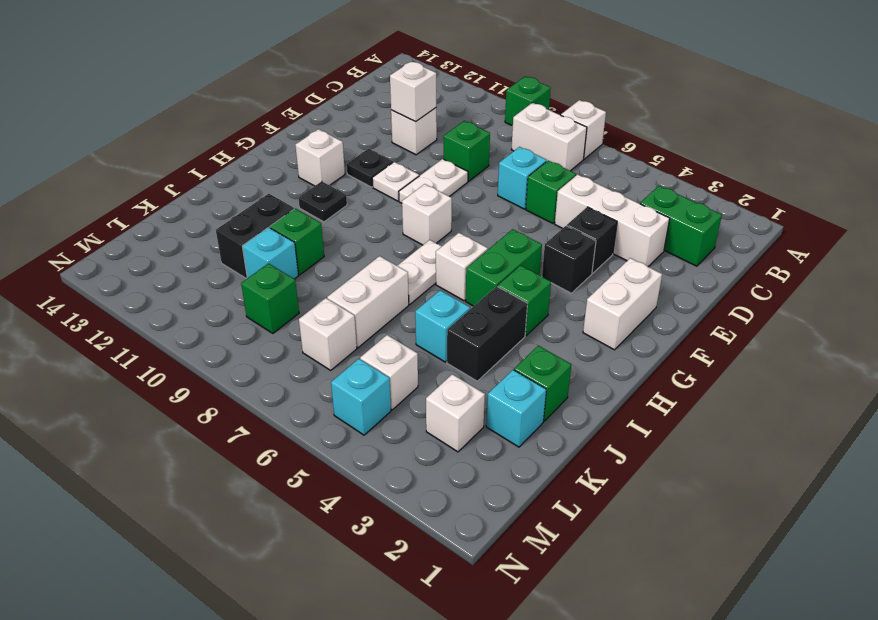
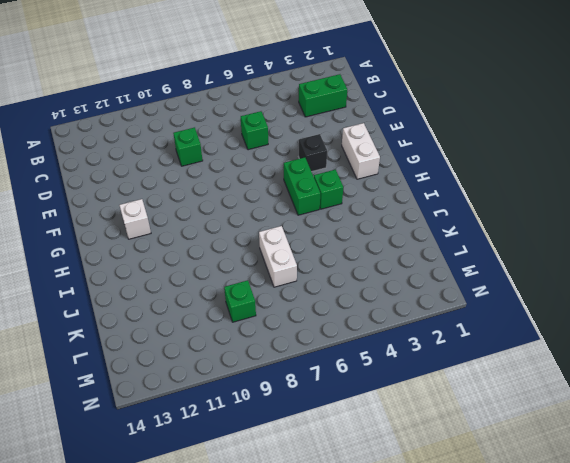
none -> white 1x1 brick [561,100,606,159]
none -> green 1x1 brick [505,76,551,126]
none -> white 1x2 brick [512,103,587,171]
none -> white 1x3 brick [555,174,670,267]

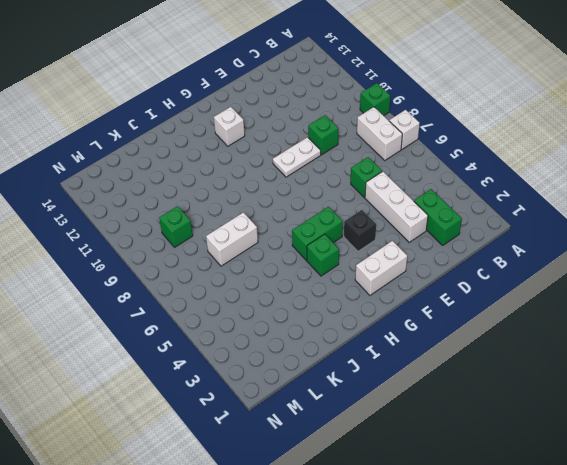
none -> cyan 1x1 brick [498,147,547,209]
none -> white 1x1 brick [391,108,437,155]
none -> black 1x1 brick [567,207,617,273]
none -> white 1x1 plate [372,162,419,201]

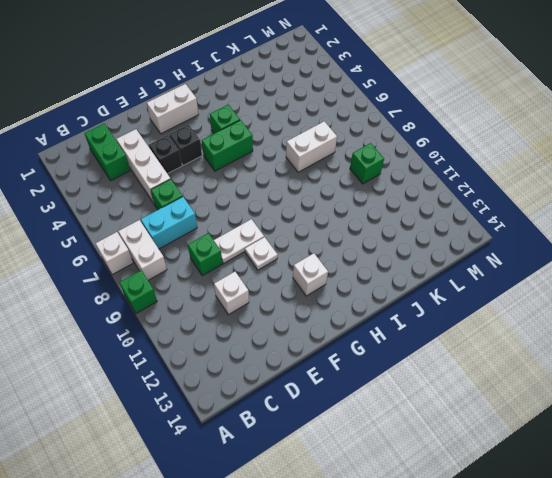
cyan 1x2 brick [141,197,197,249] -> cyan 1x1 brick [498,147,547,209]
none -> black 1x1 plate [347,149,393,187]
none -> white 1x1 brick [402,184,452,245]
none -> white 1x1 brick [436,233,488,301]
none -> white 1x2 plate [397,240,441,304]

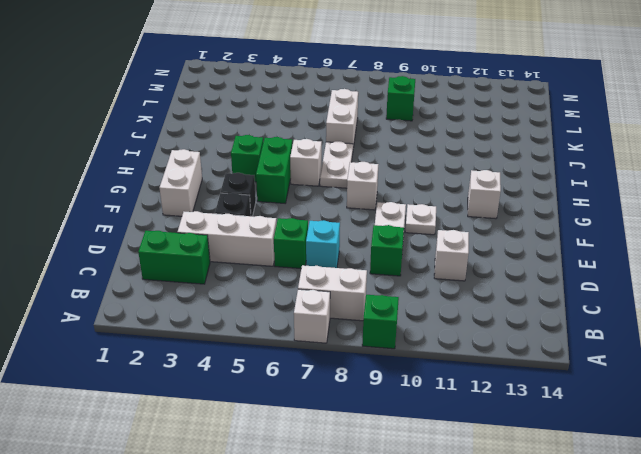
none -> black 1x1 plate [347,149,393,187]
none -> black 1x1 plate [298,181,347,222]
none -> black 1x2 brick [447,286,527,381]
none -> green 1x1 brick [514,346,571,421]

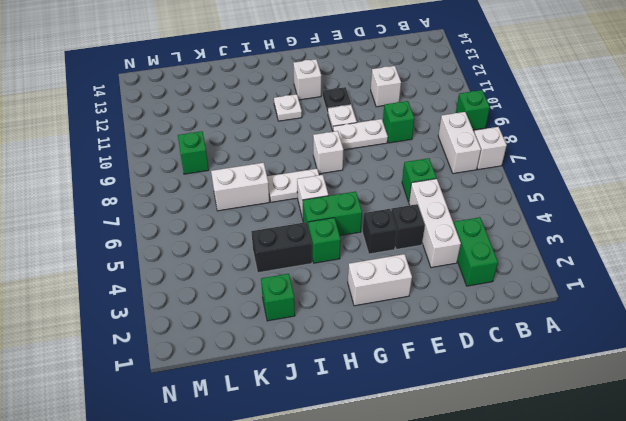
white 1x1 plate [274,94,302,121] -> black 1x1 plate [298,181,347,222]
none -> cyan 1x1 brick [498,147,547,209]
none -> cyan 1x1 brick [415,290,470,362]
none -> green 1x1 brick [270,209,324,275]
none -> black 1x2 brick [216,194,294,278]

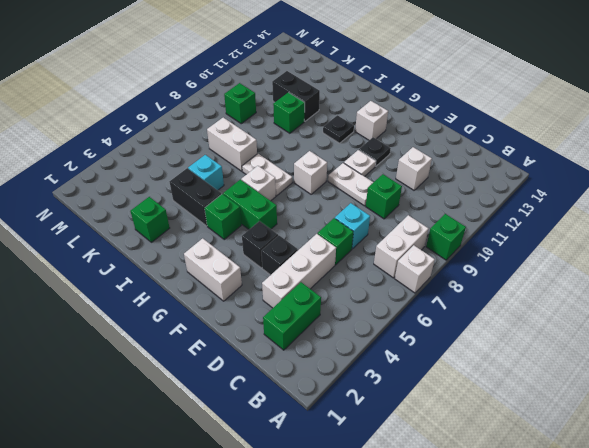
none -> cyan 1x1 brick [486,370,546,447]
none -> cyan 1x1 brick [242,227,298,279]
none -> white 1x1 brick [426,374,485,452]
none -> white 1x1 brick [360,335,418,410]

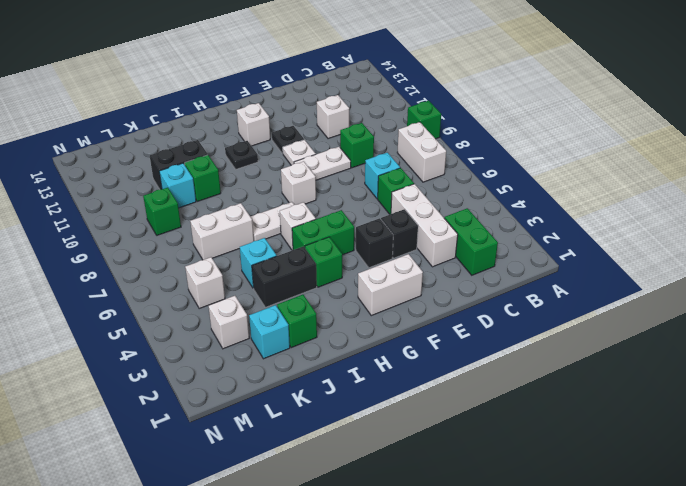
none -> white 1x1 brick [561,100,606,159]
none -> white 1x1 brick [299,298,357,370]
none -> cyan 1x1 brick [331,359,391,435]
none -> white 1x1 brick [390,61,436,122]

